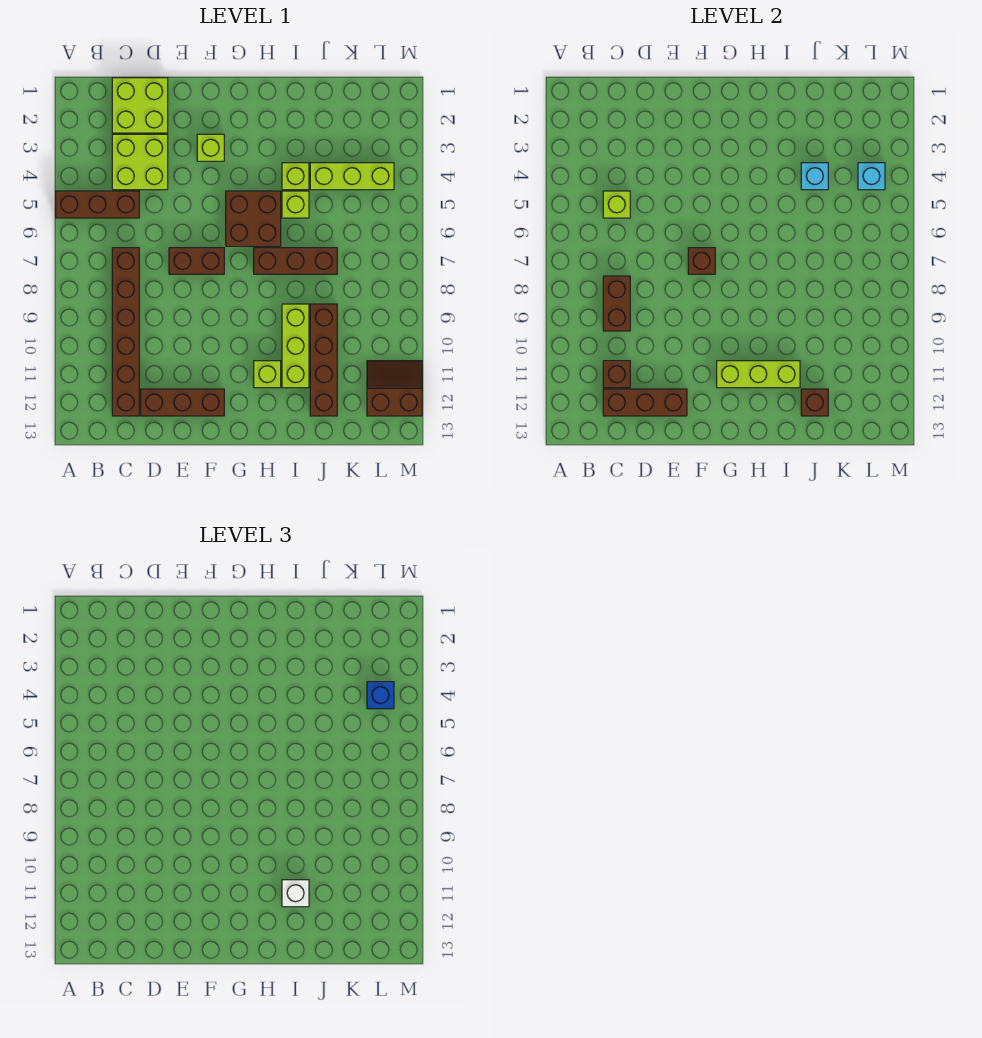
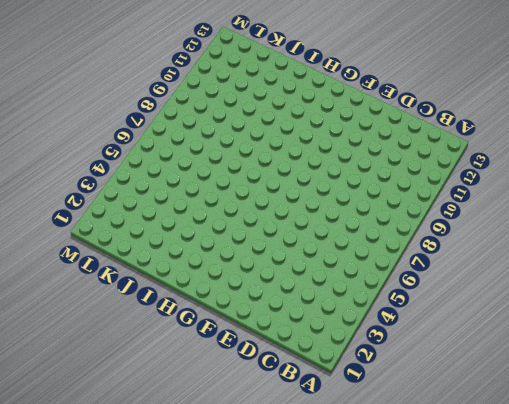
none -> brown 1x3 brick [56,191,139,218]
none -> lime 2x2 brick [112,78,168,133]
none -> lime 2x2 brick [112,134,168,190]

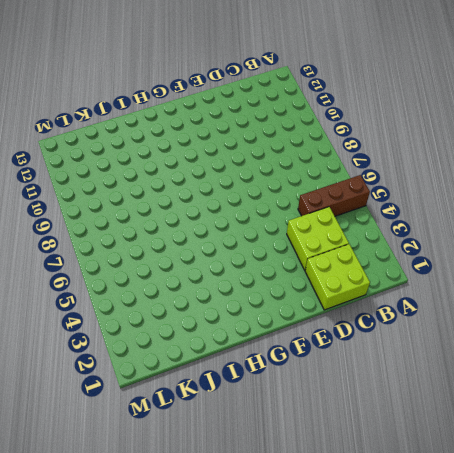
none -> brown 1x6 brick [112,248,139,416]
none -> brown 1x3 brick [141,389,224,416]
none -> brown 1x2 brick [169,248,224,274]

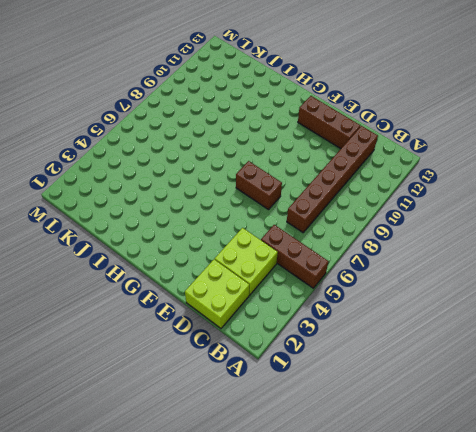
none -> lime 1x1 brick [197,134,224,161]
none -> brown 2x2 brick [226,191,281,246]
none -> brown 1x3 brick [254,248,337,274]

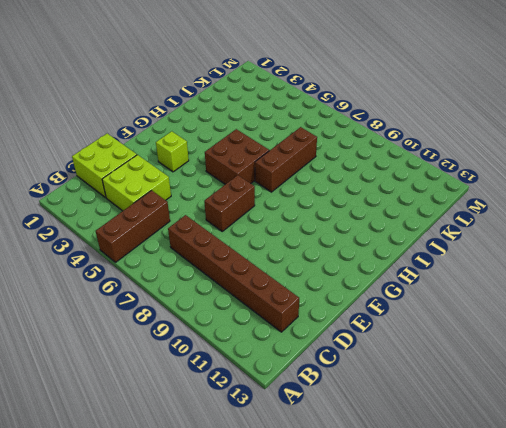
none -> brown 1x3 brick [141,389,224,416]
none -> lime 1x1 brick [254,361,281,388]
none -> lime 1x1 brick [282,163,309,190]

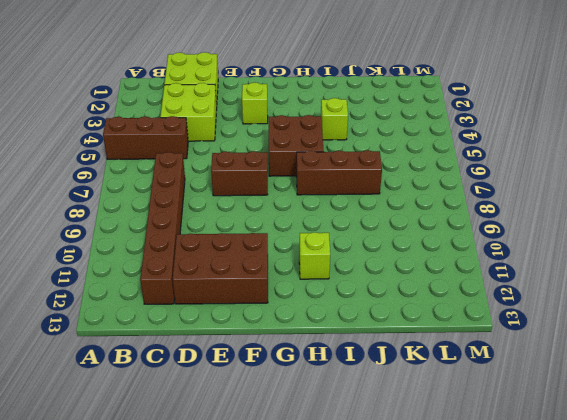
brown 2x3 brick [173,233,268,304] -> brown 1x3 brick [141,389,224,416]
none -> lime 1x1 brick [282,191,309,218]
none -> lime 1x3 brick [282,304,309,388]
none -> lime 1x3 brick [310,163,394,190]

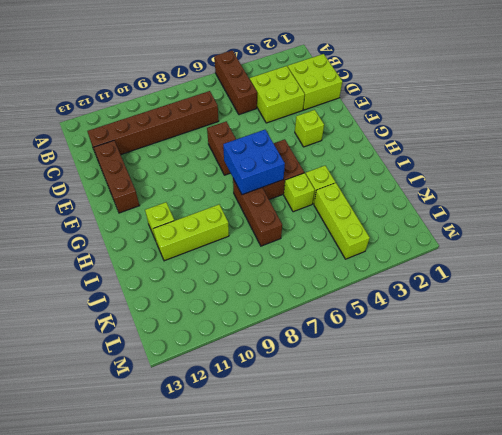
blue 2x2 brick [223,130,285,195] -> none
none -> brown 1x4 brick [310,304,337,416]
none -> brown 2x2 slope [367,361,422,416]
none -> lime 1x1 brick [603,191,630,218]

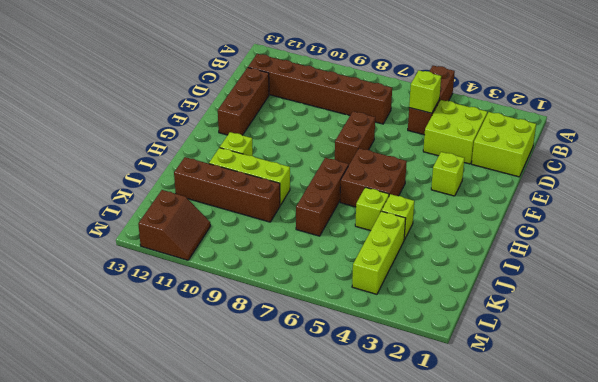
none -> brown 1x2 brick [603,276,630,331]
none -> brown 1x1 brick [603,361,630,388]
none -> brown 1x3 brick [603,389,687,416]

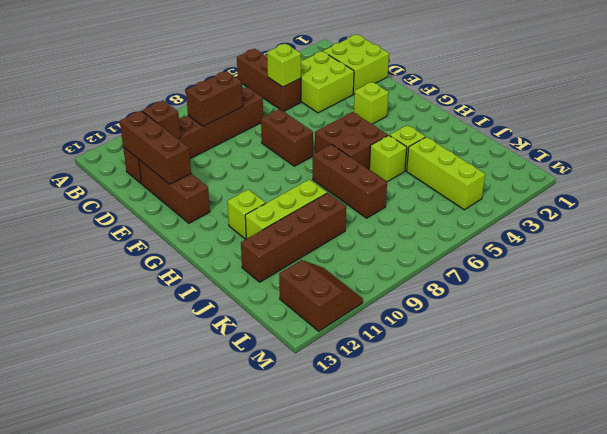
none -> brown 1x1 brick [688,248,715,274]
none -> lime 1x3 brick [717,361,800,388]
none -> cyan 1x1 brick [801,163,828,190]

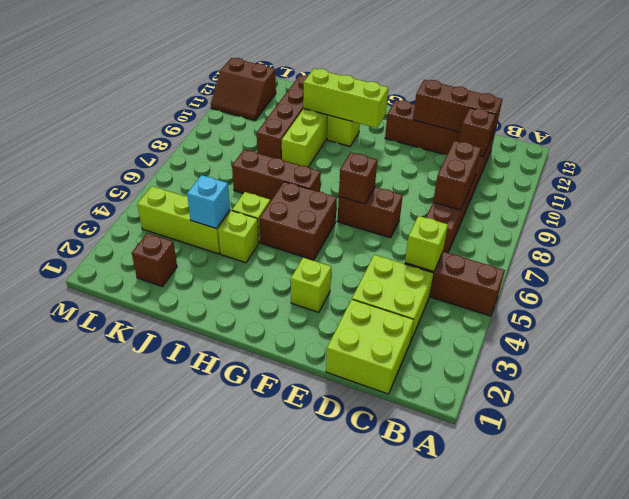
brown 1x1 brick [132,233,177,287] -> brown 1x1 brick moved to [801,389,828,416]
none -> cyan 1x1 brick [858,163,885,190]
none -> white 1x1 brick [282,880,309,907]
none -> blue 1x1 brick [367,682,394,709]

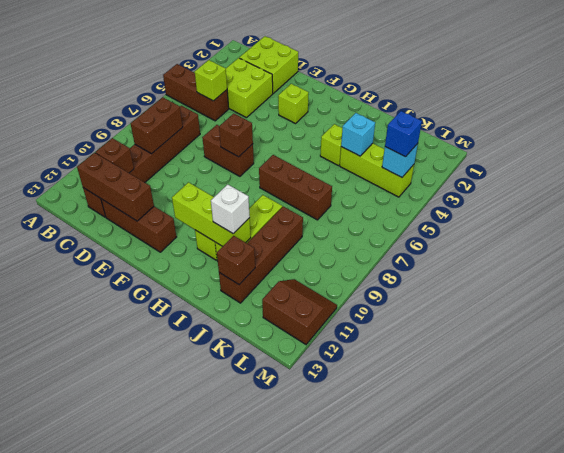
none -> brown 2x2 brick [226,191,281,246]
none -> lime 1x1 brick [282,191,309,218]

